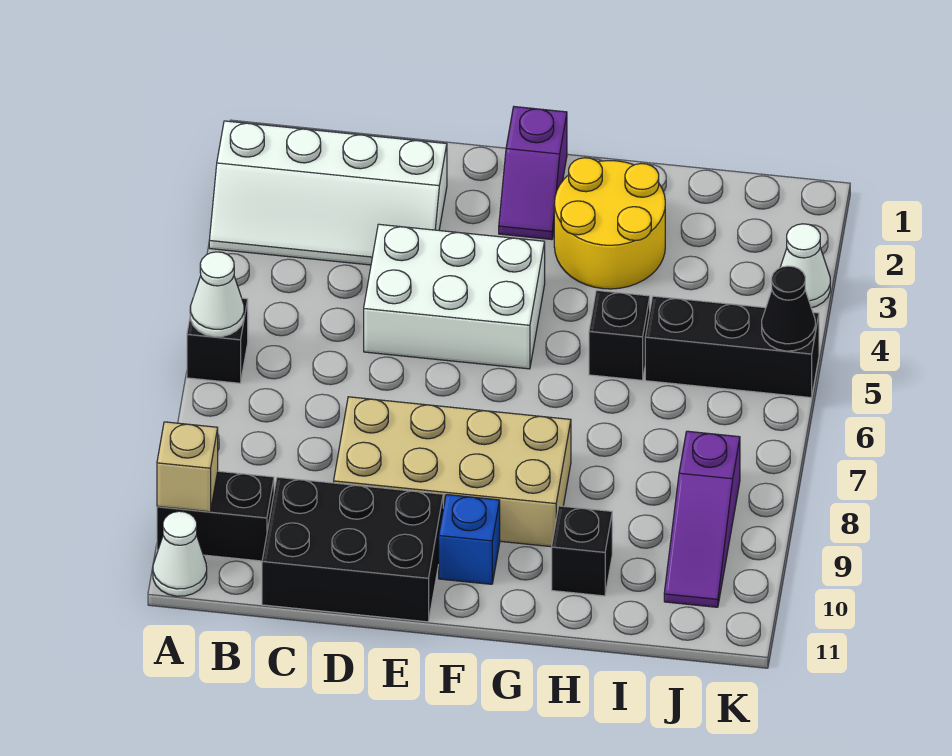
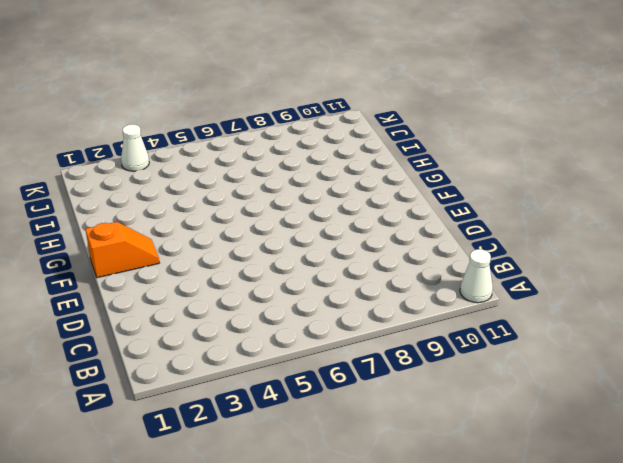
orange 1x2 slope [86,222,159,278] -> purple 1x2 slope [499,107,567,240]
none -> white 2x4 slope [209,121,447,265]
none -> black 1x1 brick [187,293,248,383]
none -> black 1x2 brick [157,471,274,561]

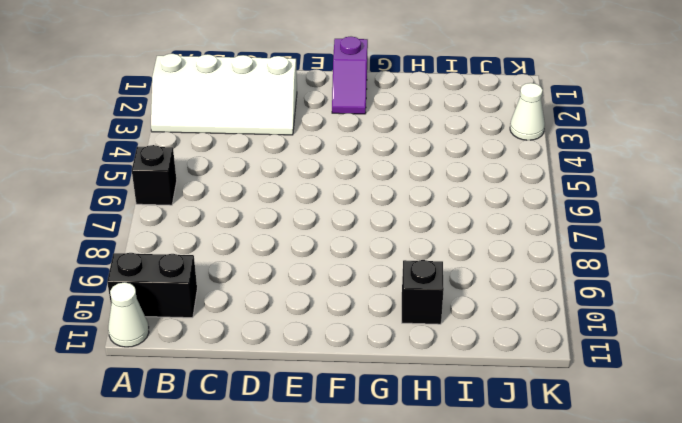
none -> black 2x3 brick [262,477,443,622]
none -> white 2x3 brick [364,224,545,369]
none -> tan 2x4 brick [334,397,571,547]

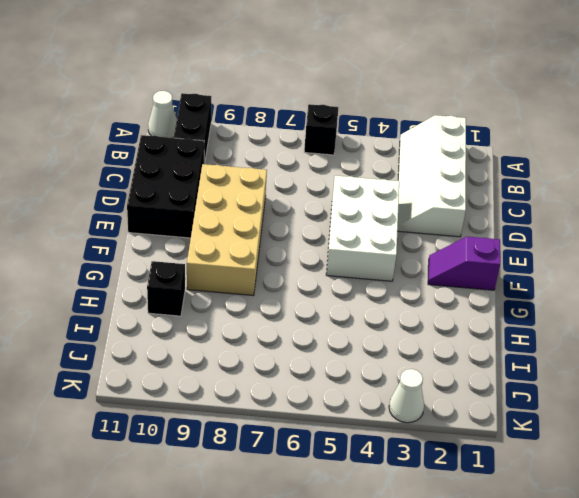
none -> blue 1x1 brick [439,495,500,584]
none -> yellow 2x2 round brick [554,158,665,289]
none -> black 1x1 brick [589,290,650,380]

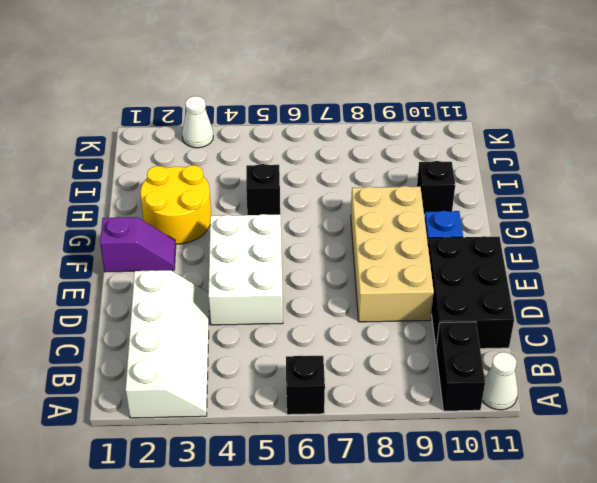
none -> black 1x3 brick [645,296,819,398]
none -> purple 1x3 slope [664,431,740,607]
none -> white 1x1 cone [190,252,244,337]

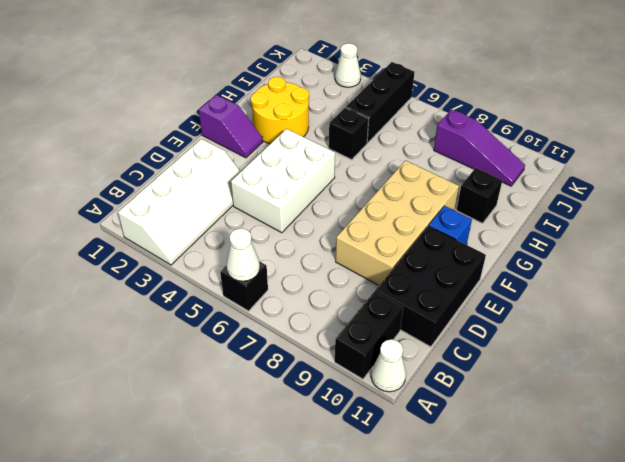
none -> tan 1x1 brick [157,422,218,512]
none -> black 1x1 cone [762,266,815,351]

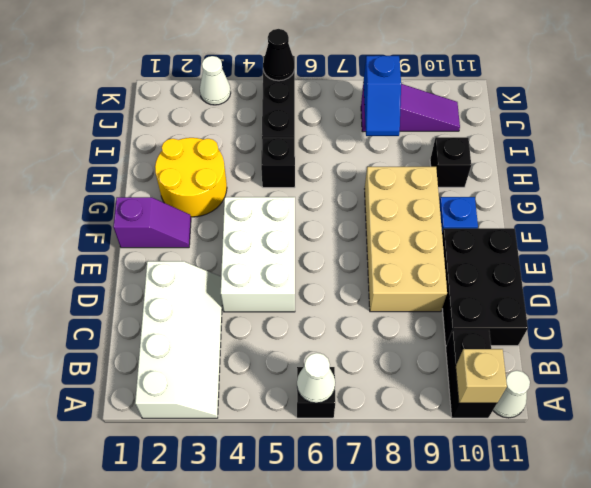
blue 1x2 slope [363,56,401,136] -> none

